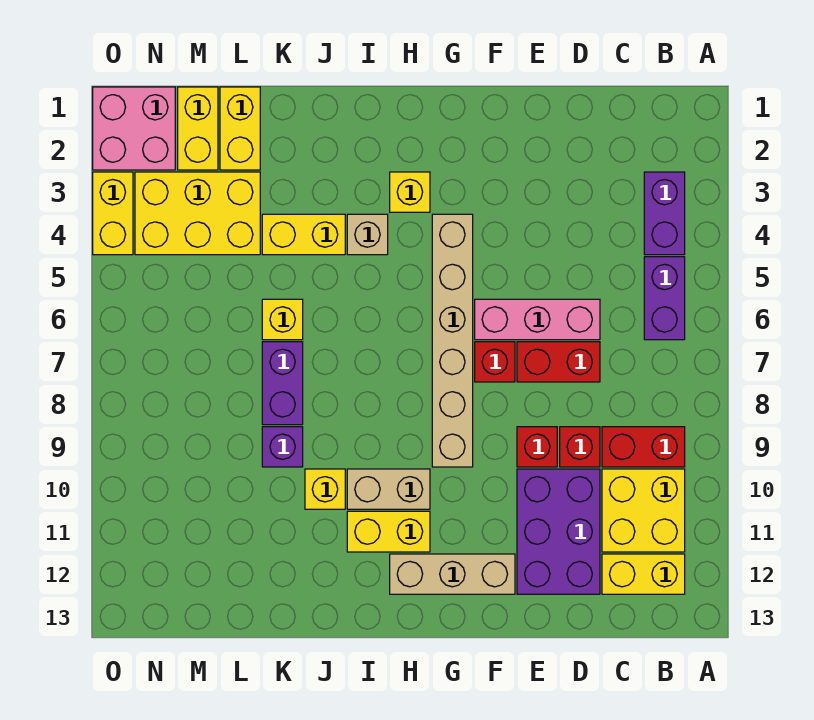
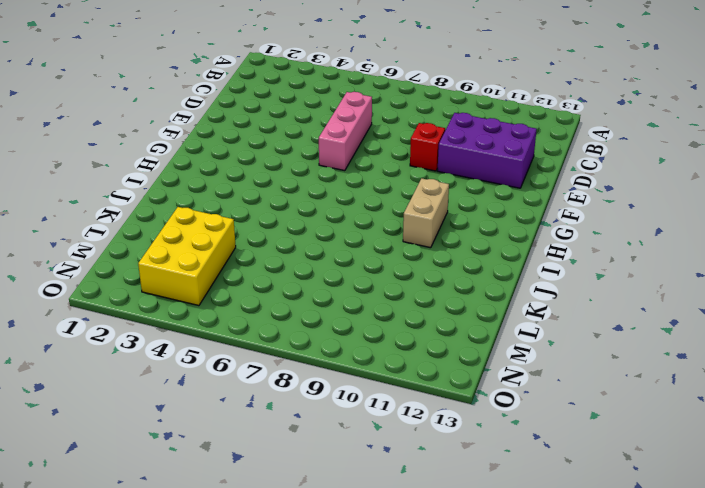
none -> purple 1x2 brick [644,172,685,255]
none -> purple 1x2 brick [644,257,685,340]
none -> red 1x2 brick [602,427,685,467]

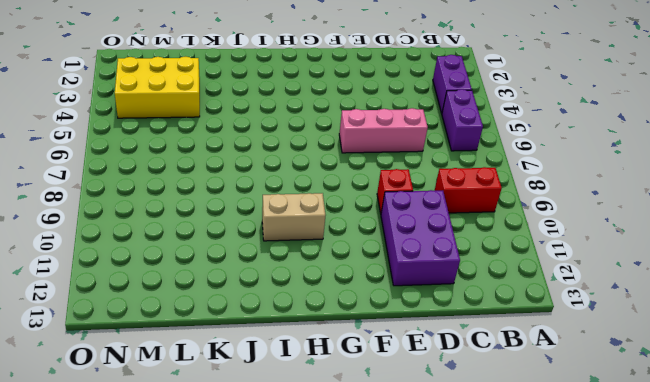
none -> yellow 2x2 brick [602,469,685,552]
none -> yellow 1x2 brick [602,554,685,594]
none -> red 1x2 brick [517,342,600,382]

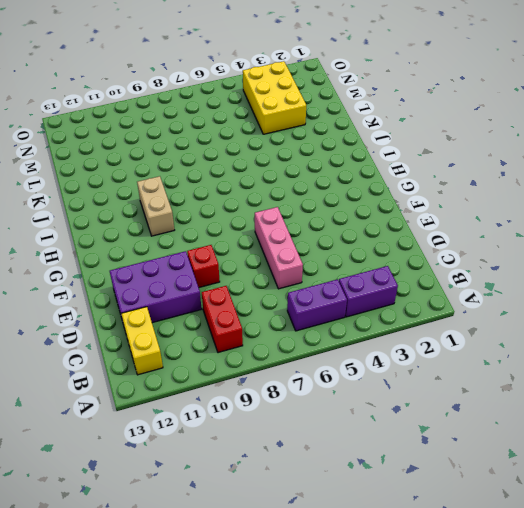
none -> yellow 2x2 brick [602,469,685,552]
none -> red 1x2 brick [517,342,600,382]
none -> red 1x1 brick [560,427,600,467]

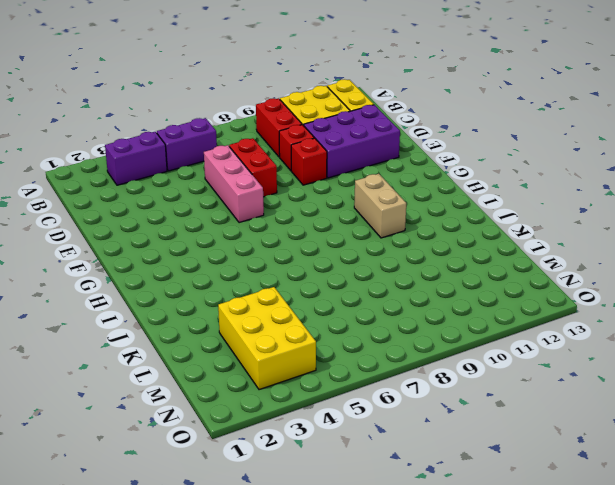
none -> red 1x1 brick [475,342,515,382]
none -> tan 1x3 brick [390,554,515,594]
none -> tan 1x6 brick [432,214,473,467]

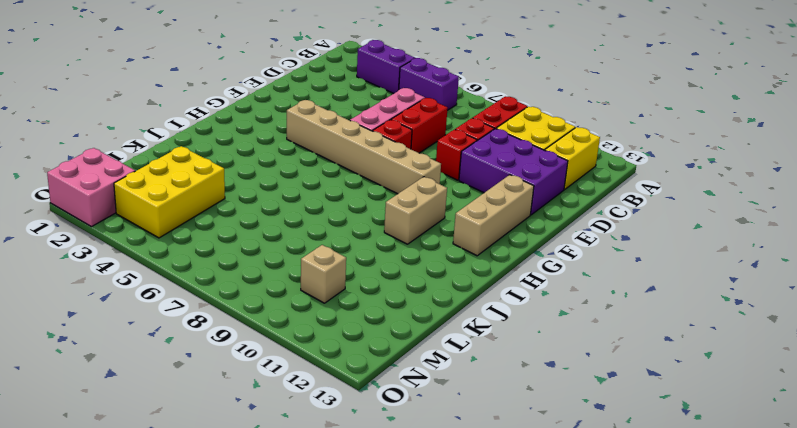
tan 1x1 brick [301,245,346,303] -> tan 1x1 brick moved to [347,214,388,255]
none -> yellow 1x1 brick [390,172,430,212]
none -> yellow 1x2 brick [347,511,430,552]
none -> yellow 1x2 brick [262,214,345,255]

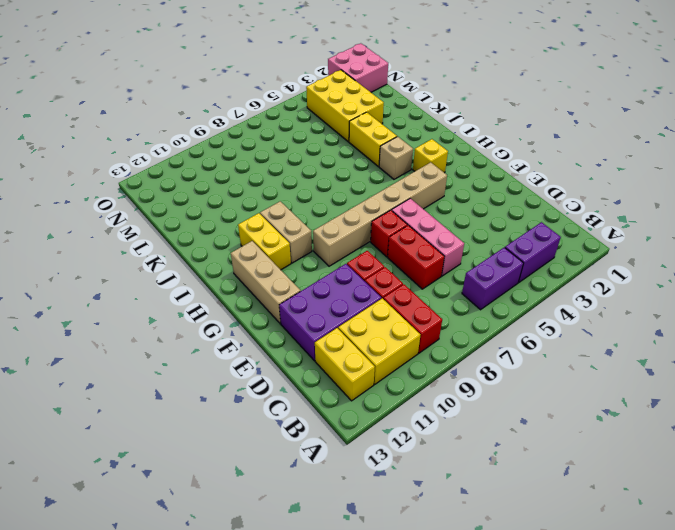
none -> yellow 1x1 brick [305,469,345,509]
none -> yellow 1x1 brick [262,299,303,340]
none -> purple 1x2 brick [262,342,303,425]

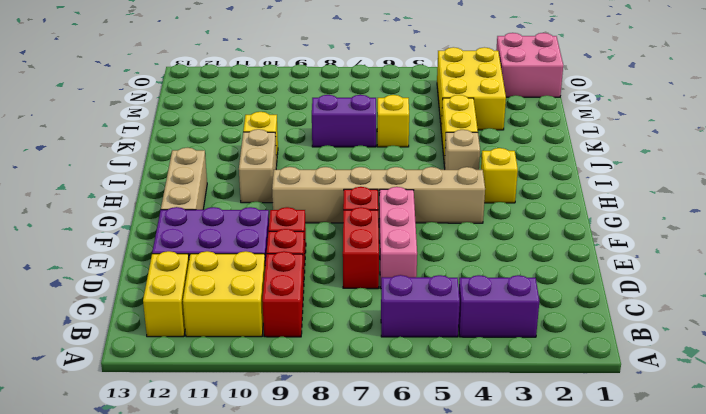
none -> yellow 1x2 brick [347,511,430,552]
none -> purple 1x1 brick [262,427,303,467]
none -> yellow 1x2 brick [220,87,260,170]

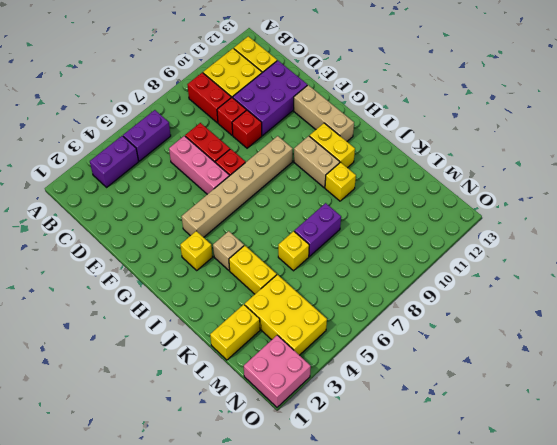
none -> purple 1x1 brick [262,427,303,467]
none -> yellow 1x2 brick [178,87,218,170]
none -> yellow 1x2 brick [93,172,133,255]

